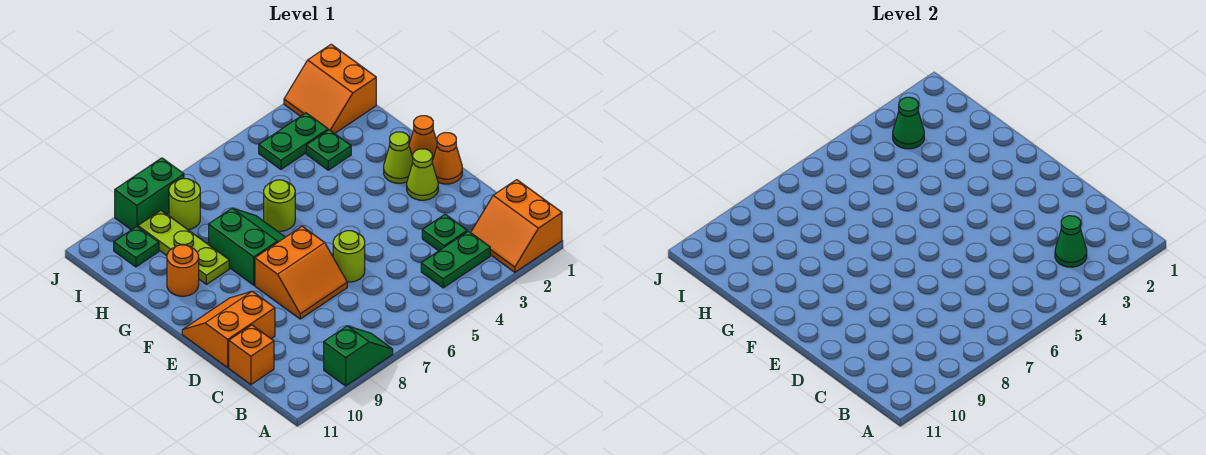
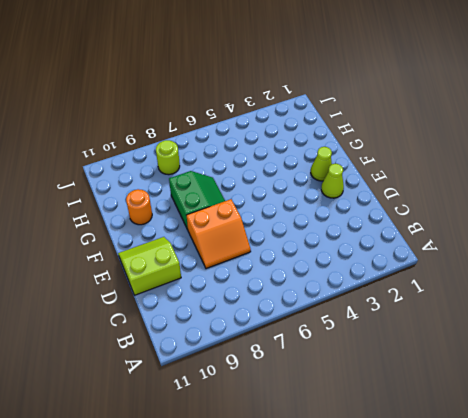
lime 2x2 slope [118,237,181,295] -> orange 2x2 slope [182,291,275,368]
none -> orange 2x2 slope [471,180,562,272]
none -> green 1x2 slope [324,326,393,386]
none -> green 1x2 plate [421,231,490,288]

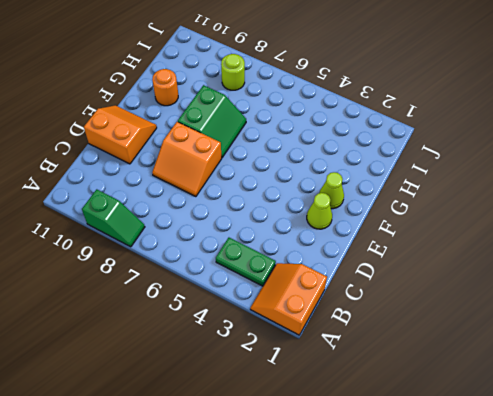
none -> green 1x1 plate [422,214,467,251]
none -> orange 1x1 brick [229,325,274,385]
none -> lime 1x1 round brick [333,231,365,282]

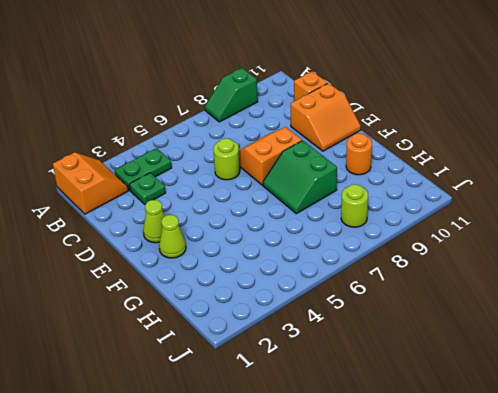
none -> orange 1x1 cone [432,133,462,184]
none -> orange 1x1 cone [409,116,437,160]
none -> lime 1x1 round brick [264,180,295,231]

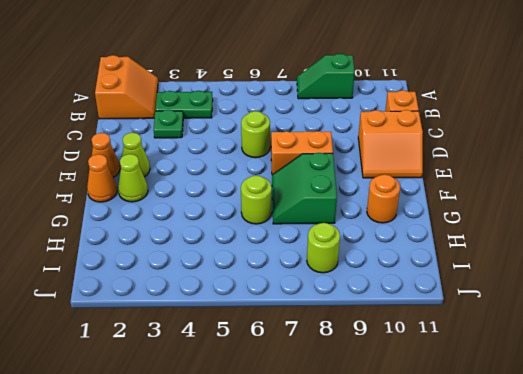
none -> lime 1x3 plate [138,210,229,284]
none -> green 1x1 plate [306,130,351,170]
none -> orange 2x2 slope [284,44,376,133]

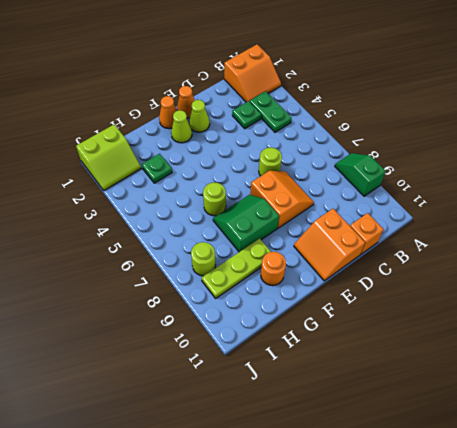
lime 2x2 slope [76,125,141,190] -> orange 2x2 slope [284,44,376,133]
none -> green 1x2 plate [259,113,328,169]
none -> green 1x1 plate [114,227,159,267]
none -> green 1x2 brick [115,158,184,230]

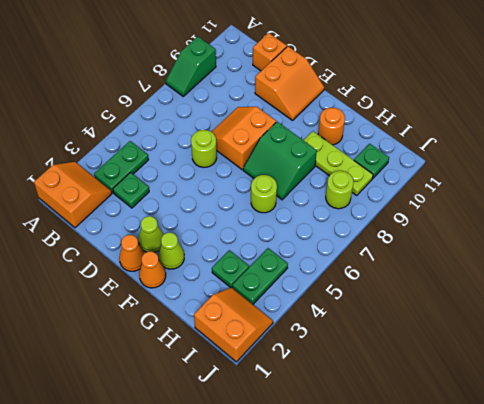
none -> green 1x2 brick [115,158,184,230]
none -> green 1x1 cone [1055,216,1087,267]
none -> green 1x1 cone [893,97,924,149]

